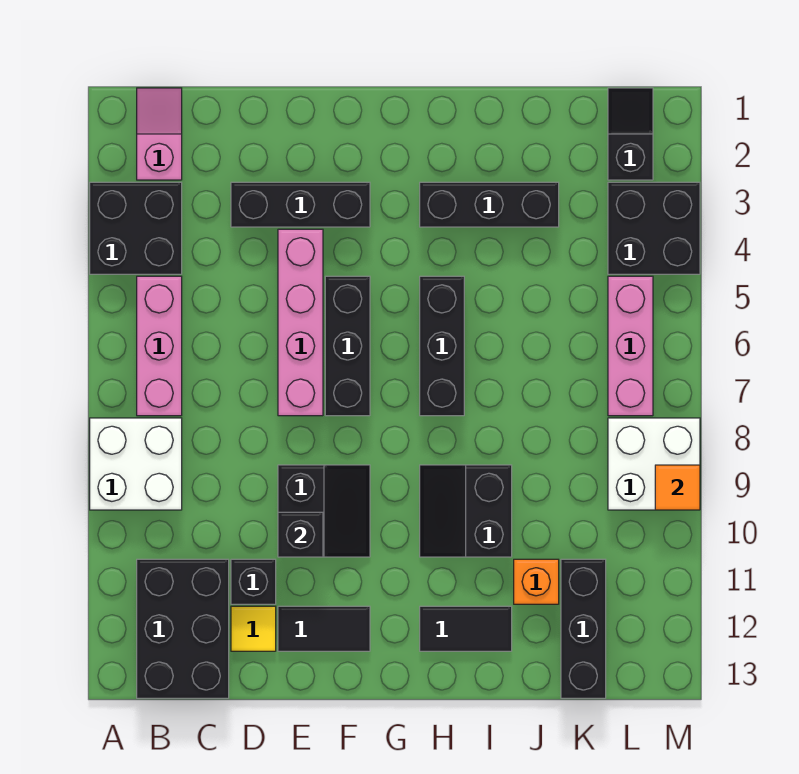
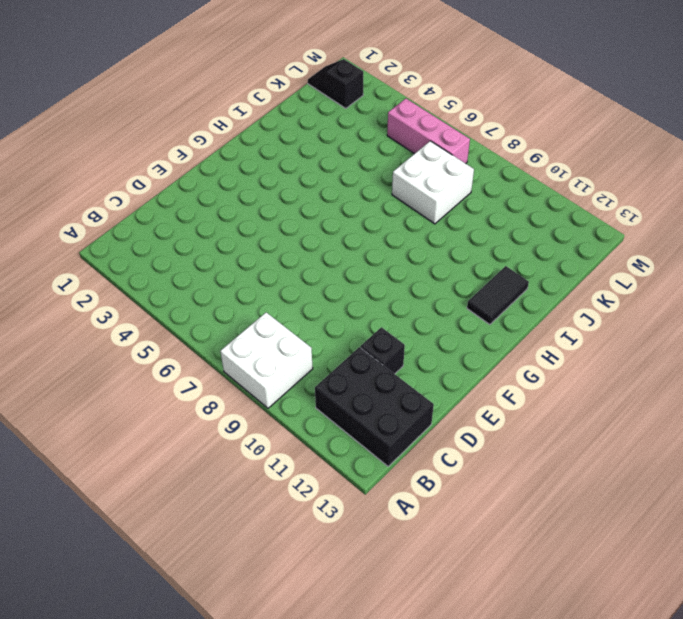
white 2x2 brick [392,141,474,224] -> white 2x2 brick moved to [608,418,700,510]
none -> black 2x2 brick [90,182,182,274]
none -> pink 1x2 slope [137,88,182,180]
none -> pink 1x3 brick [137,276,182,416]

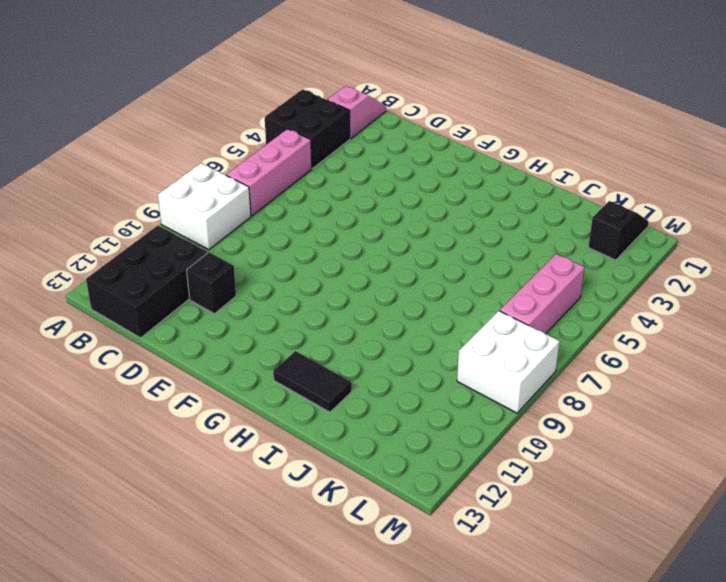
none -> black 1x3 brick [231,182,370,227]
none -> yellow 1x1 tile [231,606,276,651]
none -> pink 1x4 brick [278,229,323,416]

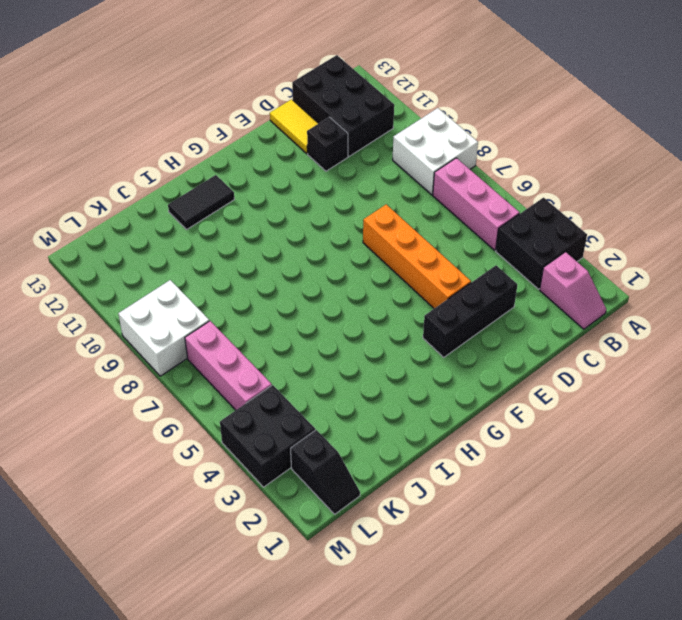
yellow 1x2 tile [270,99,319,154] -> yellow 1x1 tile [231,606,276,651]
orange 1x4 brick [363,204,471,308] -> pink 1x4 brick [278,229,323,416]
none -> black 2x2 slope [278,465,370,557]
none -> black 1x2 tile [278,606,370,651]
none -> black 1x3 brick [325,276,370,416]

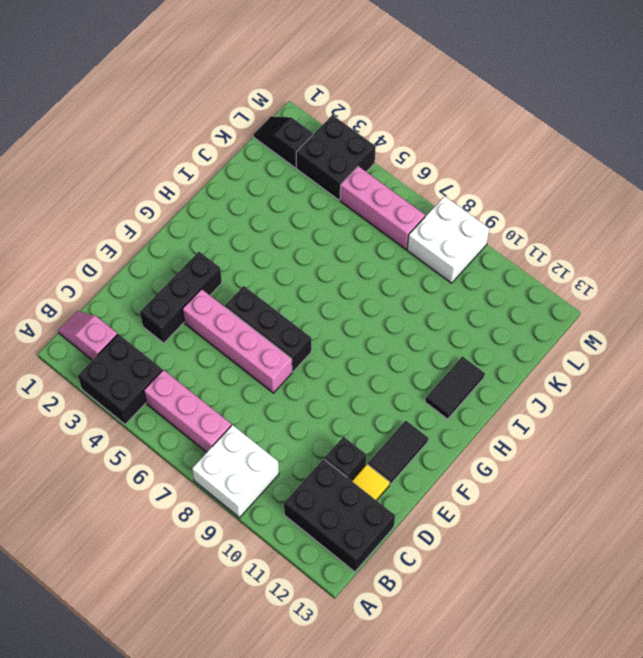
none -> black 2x2 slope [278,465,370,557]
none -> black 1x3 brick [420,182,559,227]
none -> black 1x3 brick [420,276,464,416]

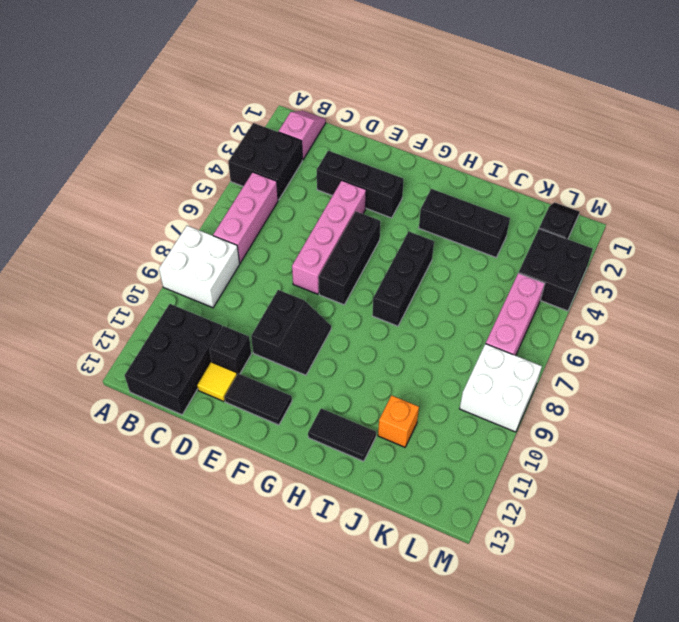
none -> black 2x2 slope [420,465,512,557]
none -> black 1x3 brick [561,559,606,698]
none -> black 1x1 brick [278,512,323,557]

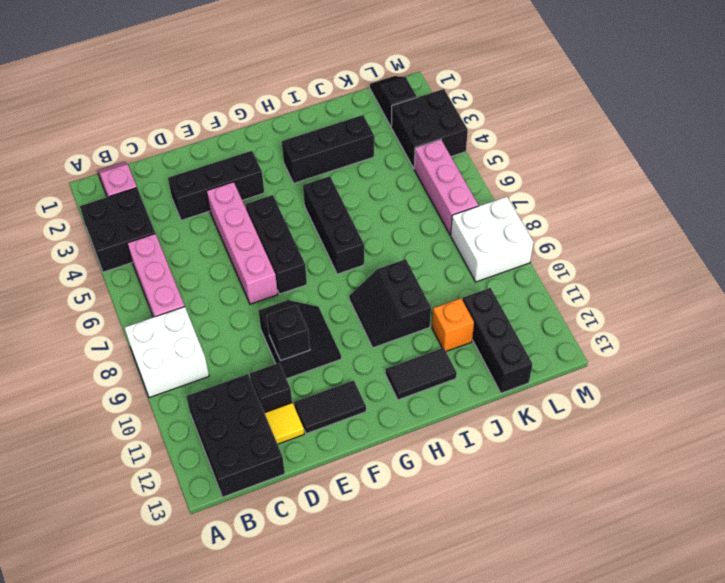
none -> orange 1x1 tile [655,465,700,510]

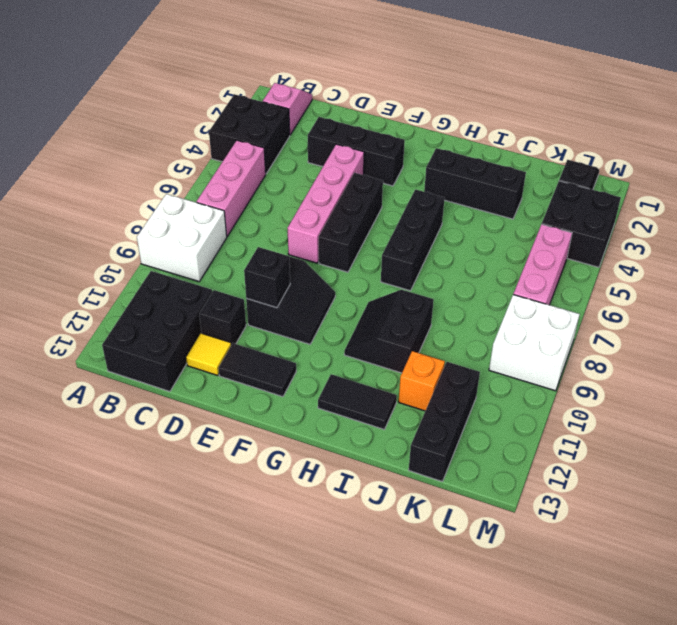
none -> orange 1x1 tile [655,465,700,510]

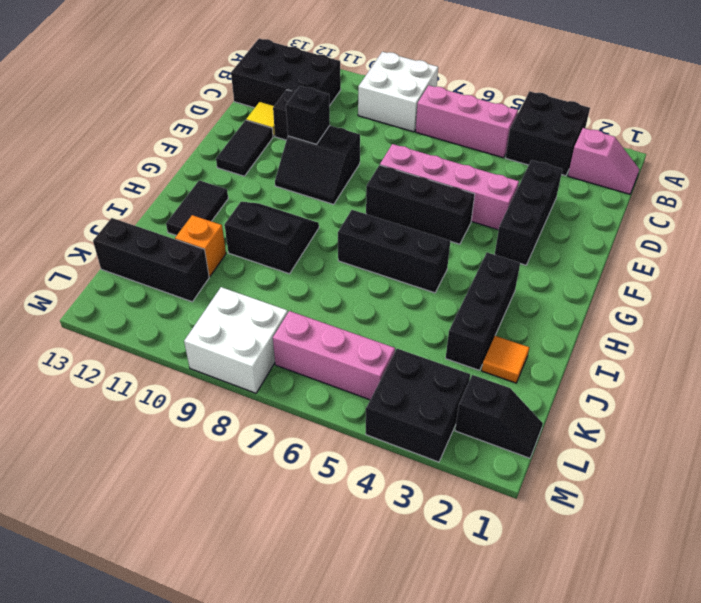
orange 1x1 tile [482,336,529,383] -> orange 1x1 tile moved to [655,465,700,510]

